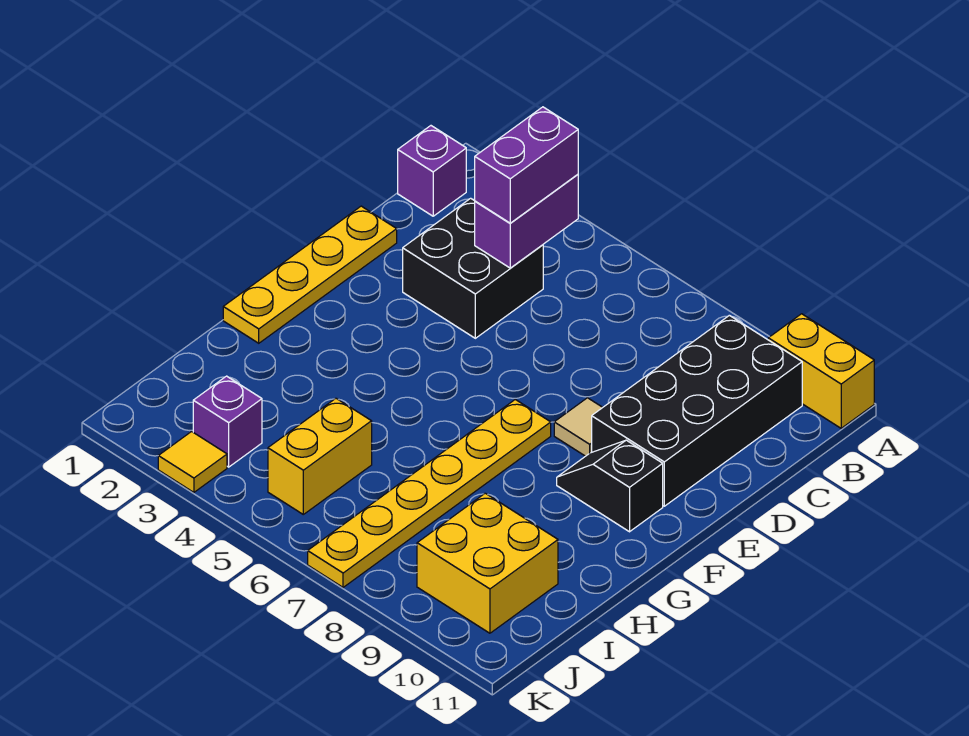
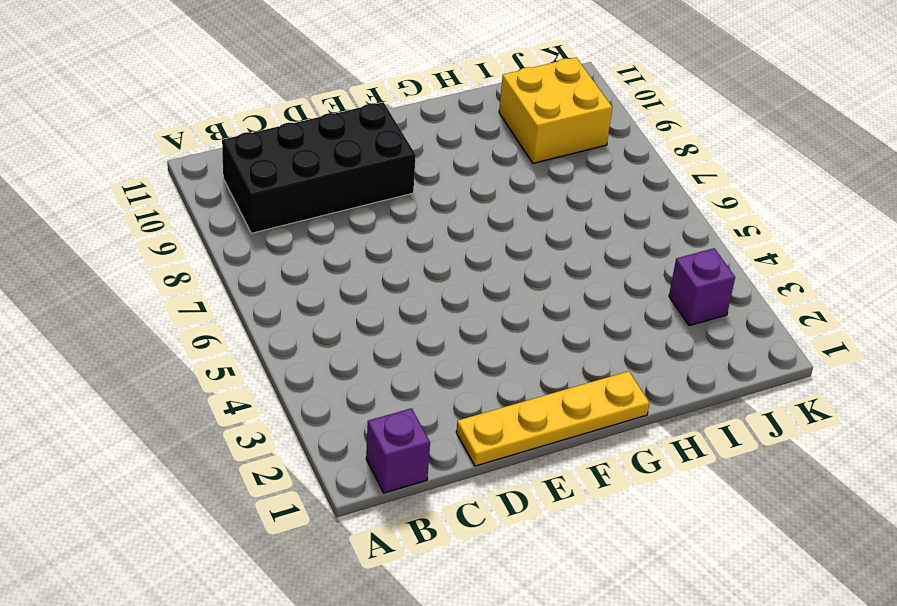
none -> yellow 1x2 brick [768,314,874,428]
none -> black 2x2 brick [403,198,543,338]
none -> tan 1x1 tile [554,398,603,456]

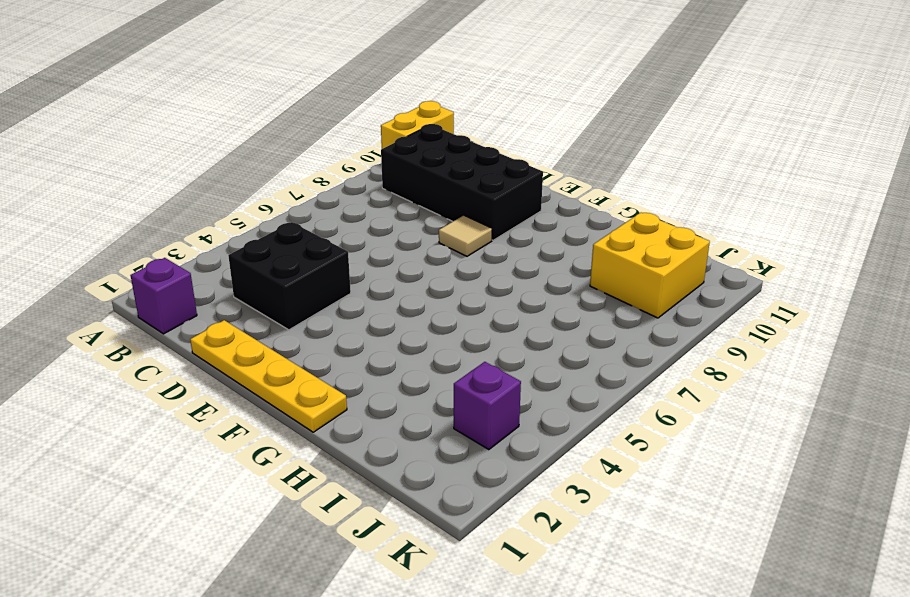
none -> yellow 1x6 plate [308,400,551,587]
none -> black 1x2 slope [557,440,663,532]
none -> yellow 1x2 brick [268,398,372,514]

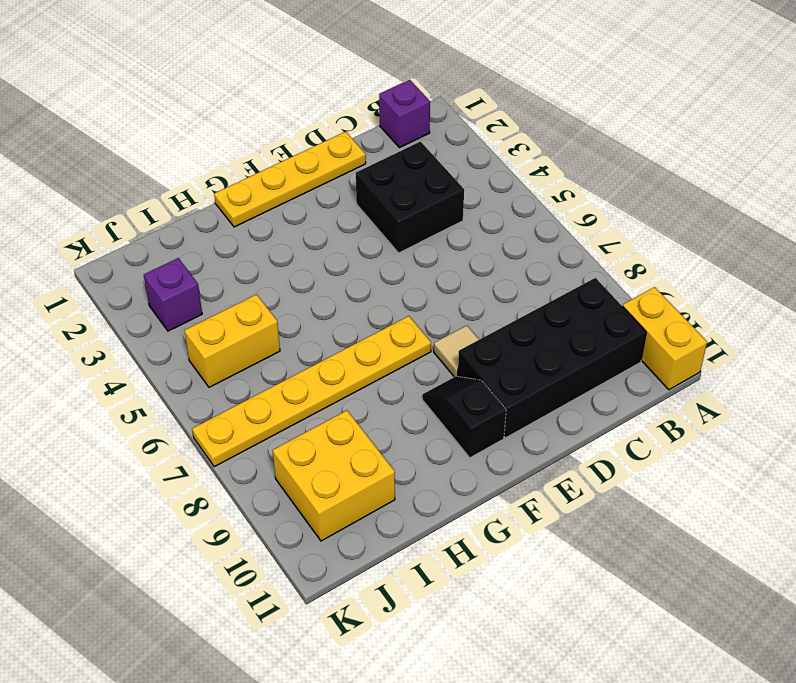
none -> yellow 1x1 tile [158,432,227,492]
none -> purple 1x2 brick [475,174,578,268]
none -> purple 1x2 brick [475,107,578,223]

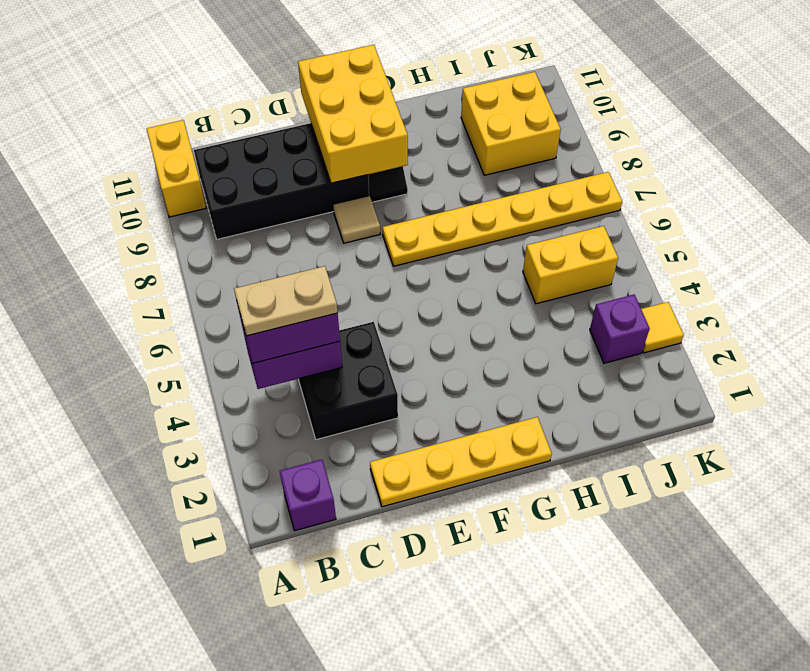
tan 1x2 plate [234,266,338,336] -> none
yellow 2x3 brick [298,45,408,183] -> none

